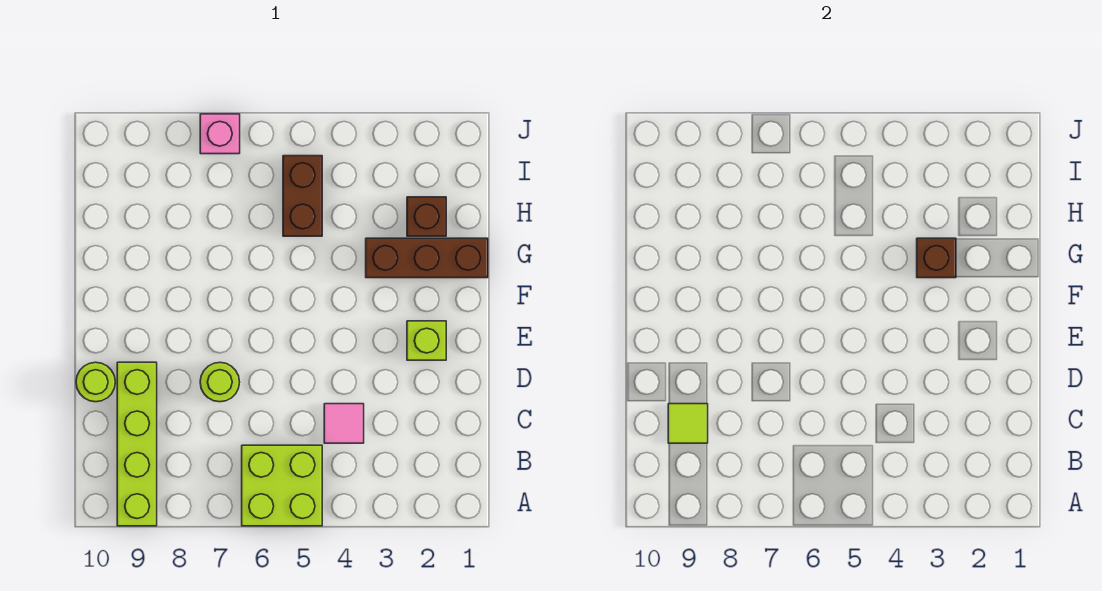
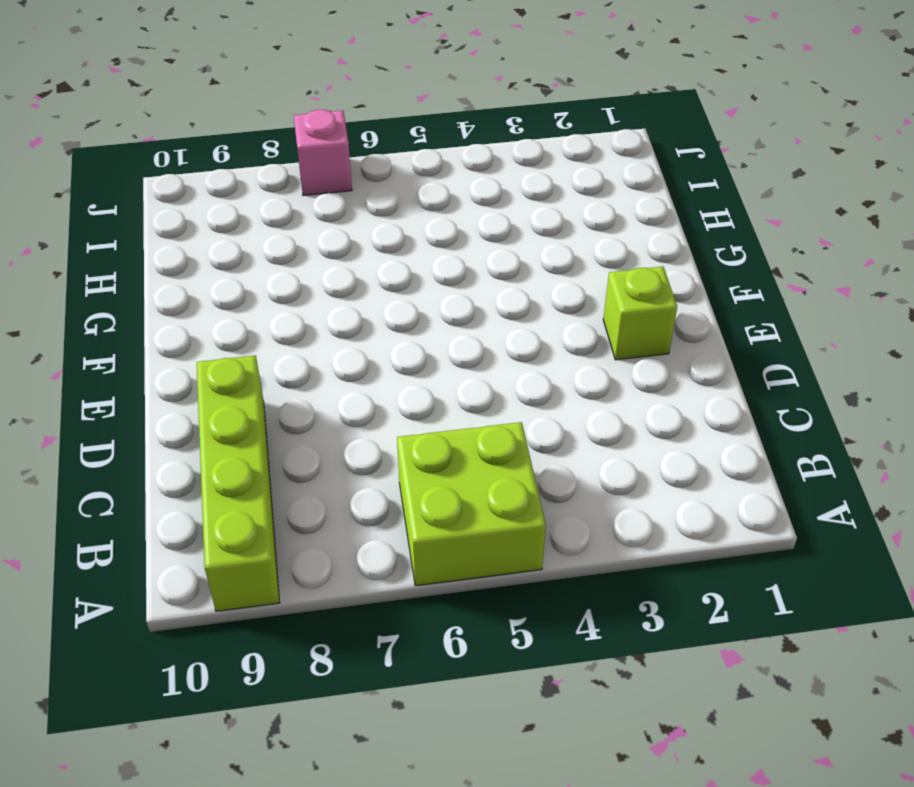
none -> pink 1x1 tile [324,404,364,443]
none -> lime 1x1 round brick [200,362,240,402]
none -> lime 1x1 round brick [76,362,115,402]

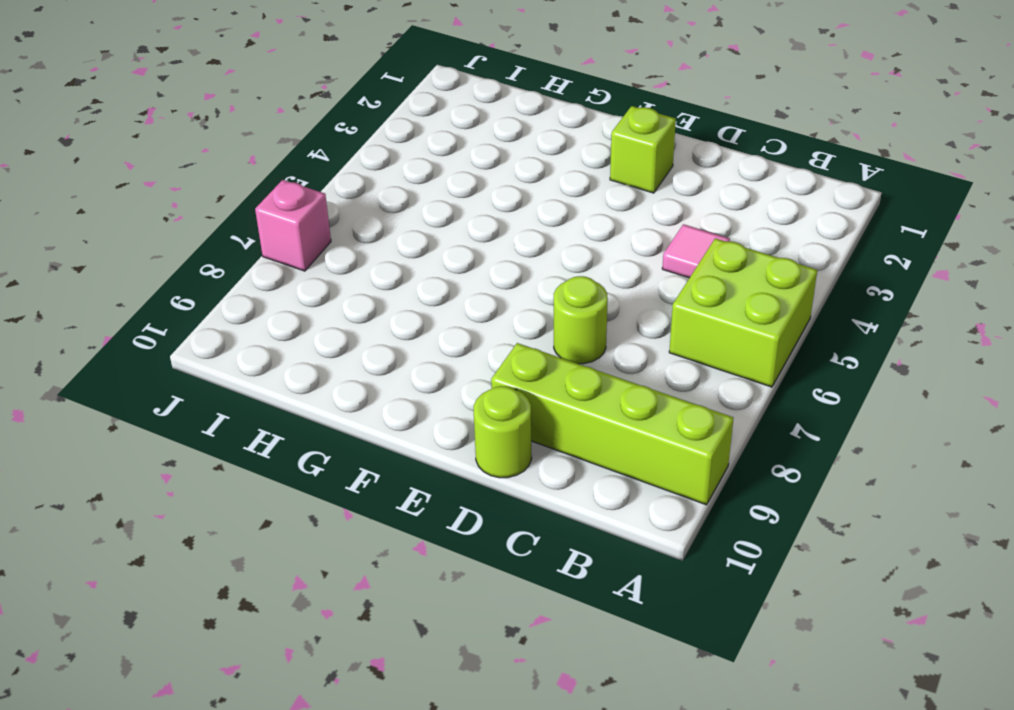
none -> brown 1x3 brick [366,238,488,278]
none -> brown 1x1 brick [407,197,446,236]
none -> brown 1x2 brick [283,156,322,236]

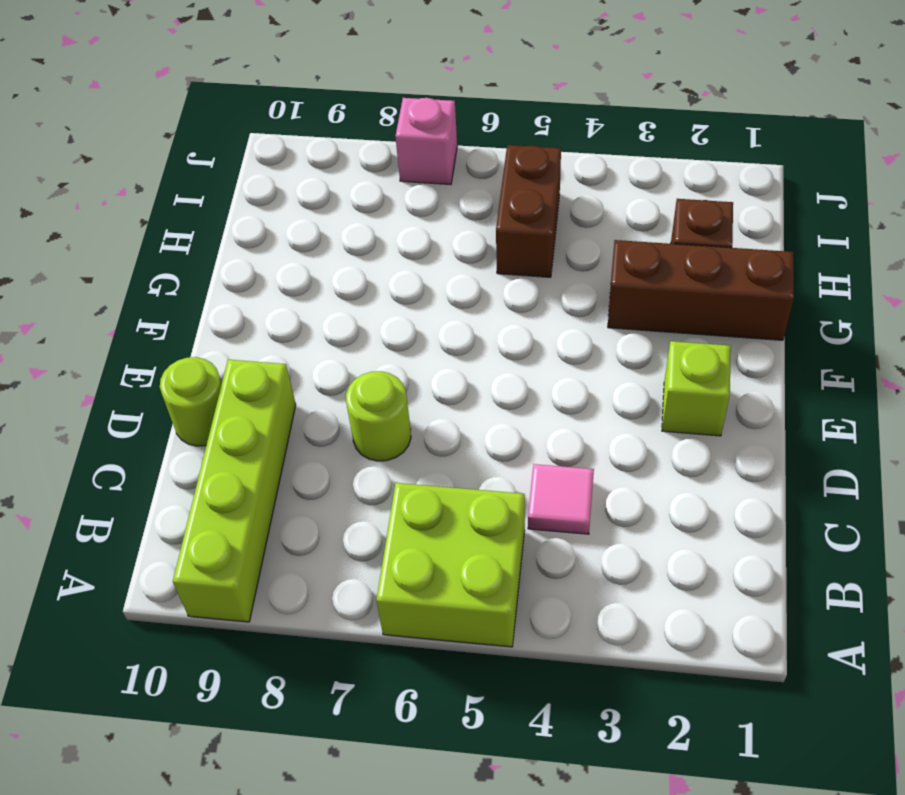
none -> lime 1x1 tile [668,404,708,443]
none -> brown 1x1 brick [917,238,956,278]

